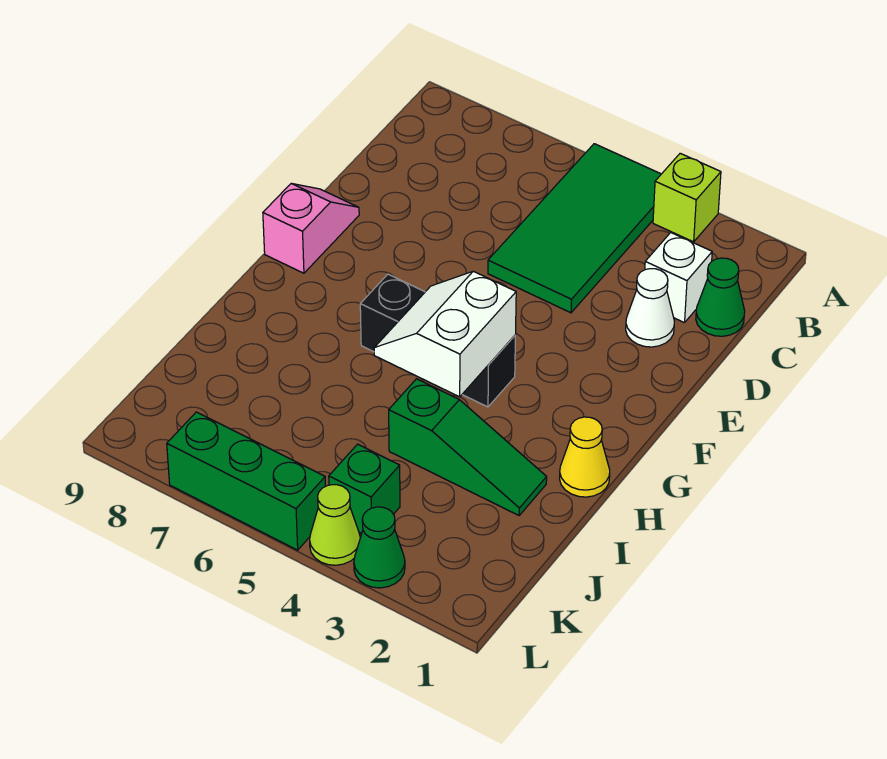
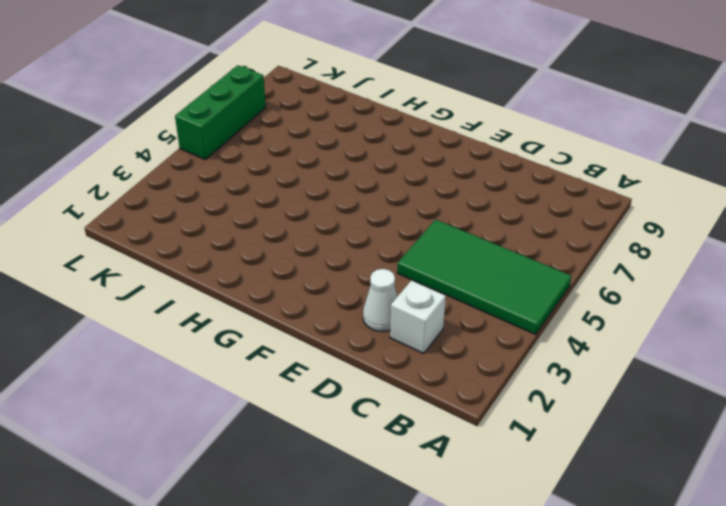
none -> lime 1x1 brick [653,153,721,242]
none -> green 1x1 cone [696,258,745,336]
none -> pink 1x2 slope [263,183,359,273]

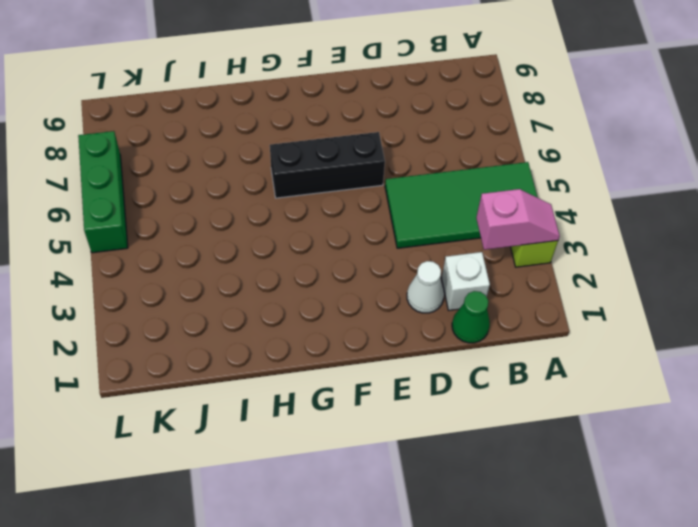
pink 1x2 slope [476,189,560,250] -> pink 1x2 slope moved to [263,183,359,273]
black 1x3 brick [270,132,385,198] -> black 1x3 brick turned to [360,274,515,407]
none -> yellow 1x1 cone [560,417,610,497]
none -> green 1x3 slope [389,379,547,515]
none -> green 1x1 brick [329,444,400,534]

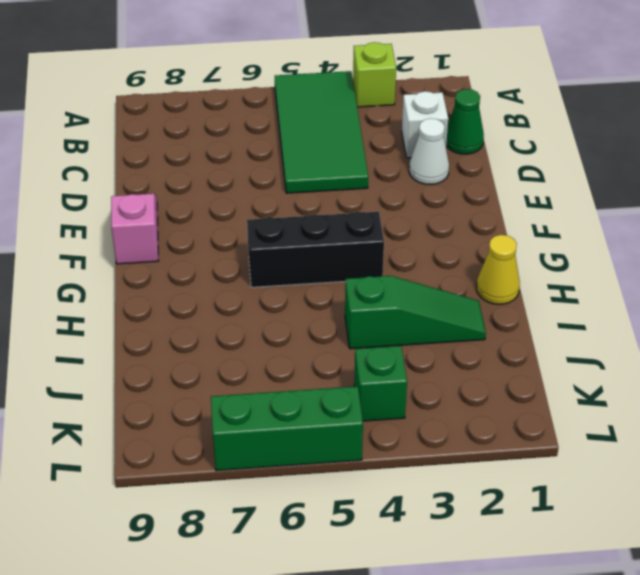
none -> green 1x1 cone [354,507,405,588]
none -> lime 1x1 cone [310,485,360,565]
none -> white 2x2 slope [374,271,516,397]

